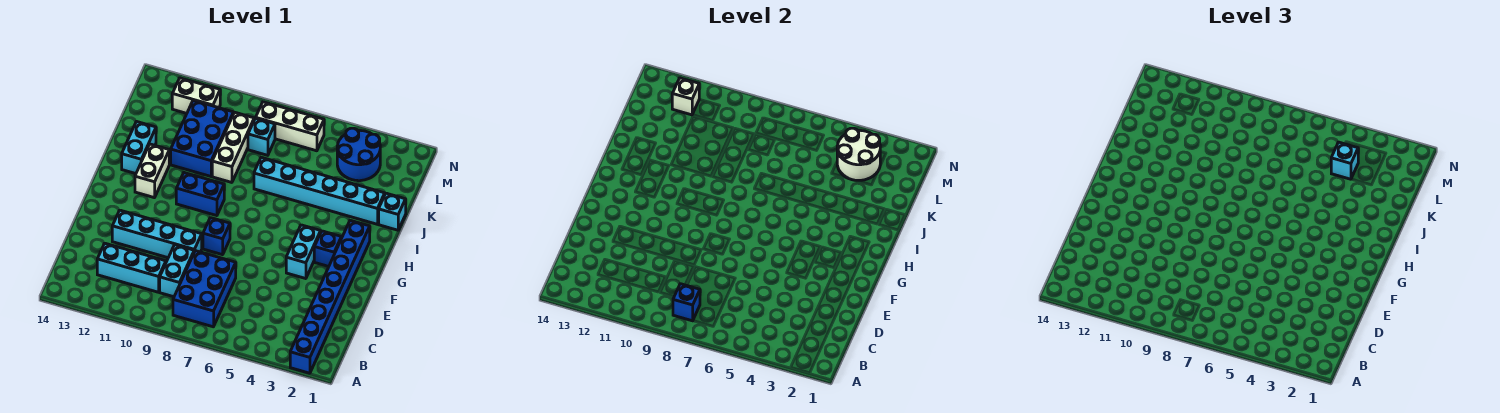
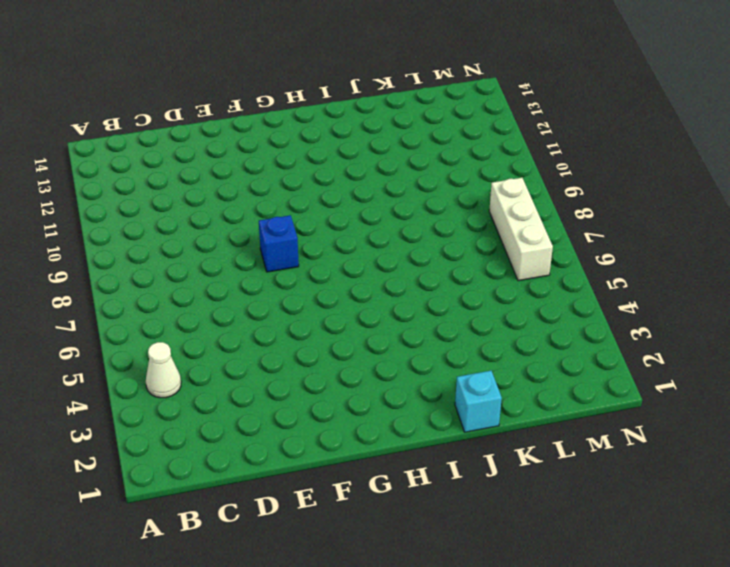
white 1x1 cone [146,342,181,398] -> none
none -> blue 1x8 brick [290,220,370,373]
none -> blue 2x3 brick [173,251,236,327]
none -> cyan 1x2 brick [160,245,194,297]

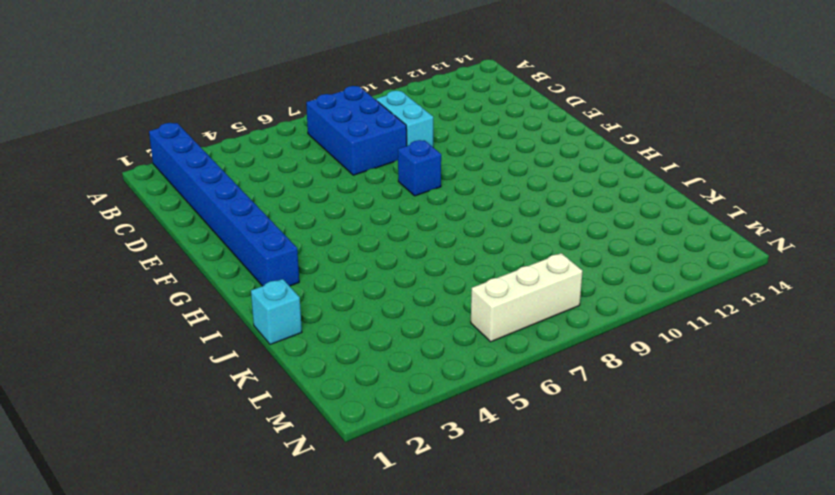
none -> cyan 1x3 brick [97,243,166,292]
none -> cyan 1x4 brick [112,210,202,258]
none -> cyan 1x2 brick [286,225,321,279]

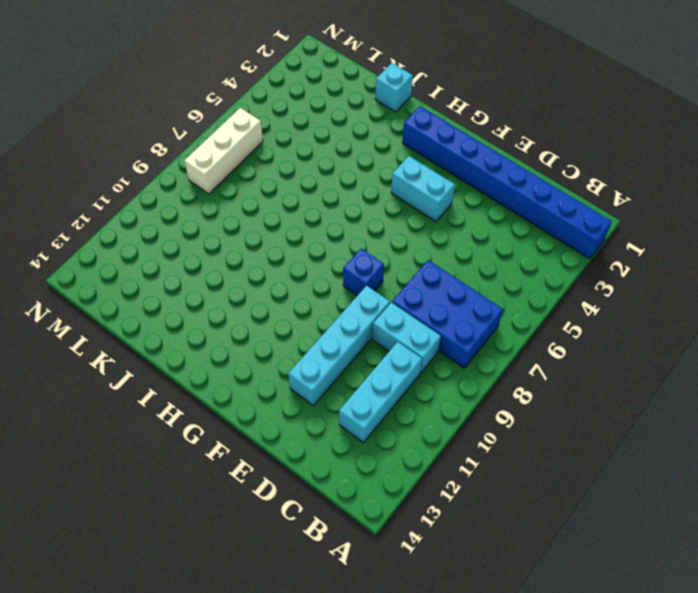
none -> blue 1x1 brick [314,231,341,267]
none -> blue 1x2 brick [176,173,224,216]
none -> white 1x2 brick [135,144,169,198]

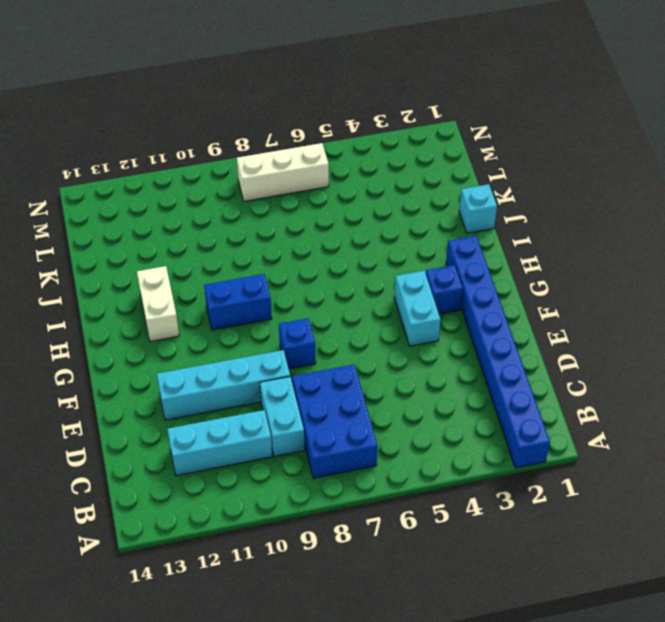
none -> cyan 1x2 brick [122,122,156,174]
none -> cyan 1x6 brick [254,157,385,224]
none -> white 1x3 brick [212,113,254,182]

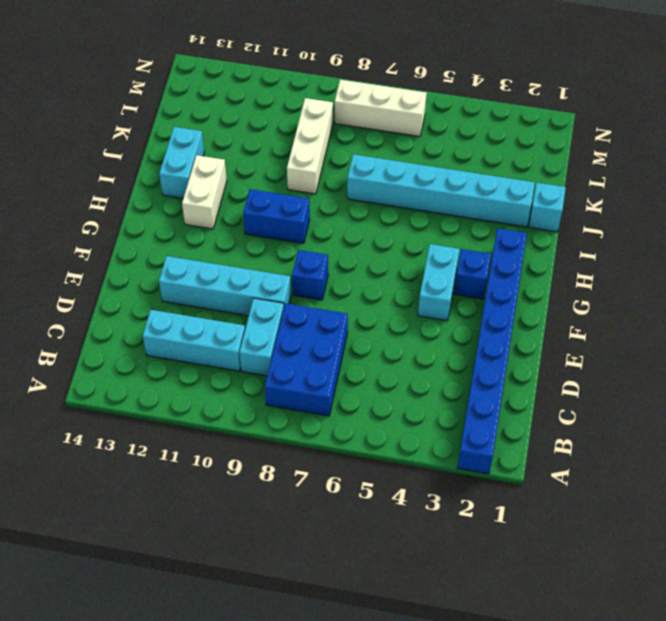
none -> blue 2x3 brick [171,100,233,176]
none -> blue 2x2 round brick [337,128,380,181]
none -> cyan 1x1 brick [248,118,275,155]

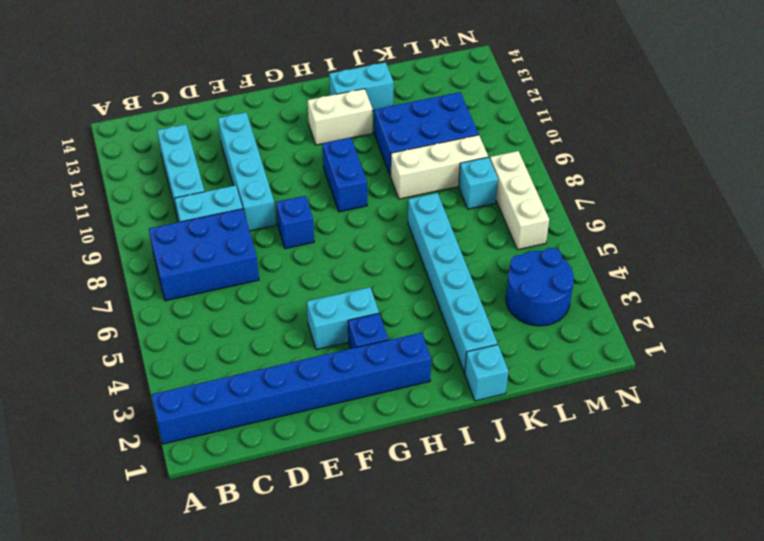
none -> white 1x2 brick [172,78,220,113]
none -> blue 1x1 brick [673,284,700,321]
none -> white 2x2 round brick [837,128,880,180]

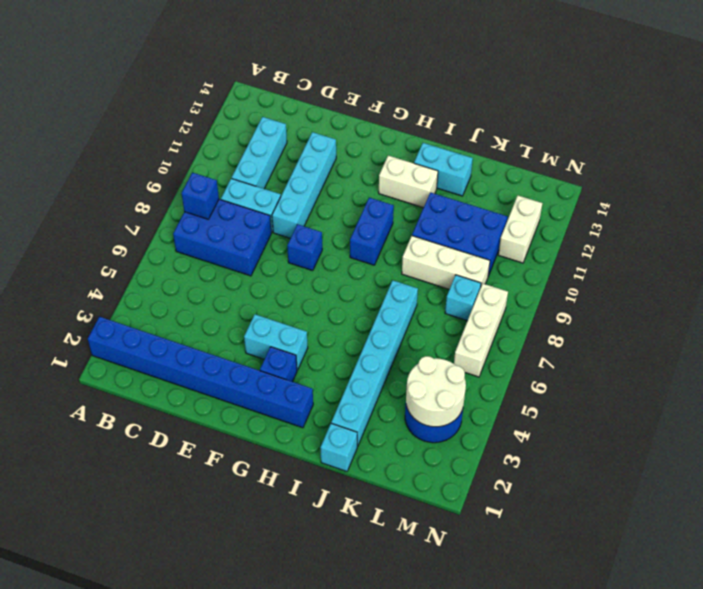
none -> white 1x1 brick [672,78,699,115]
none -> cyan 1x1 brick [1331,142,1358,179]

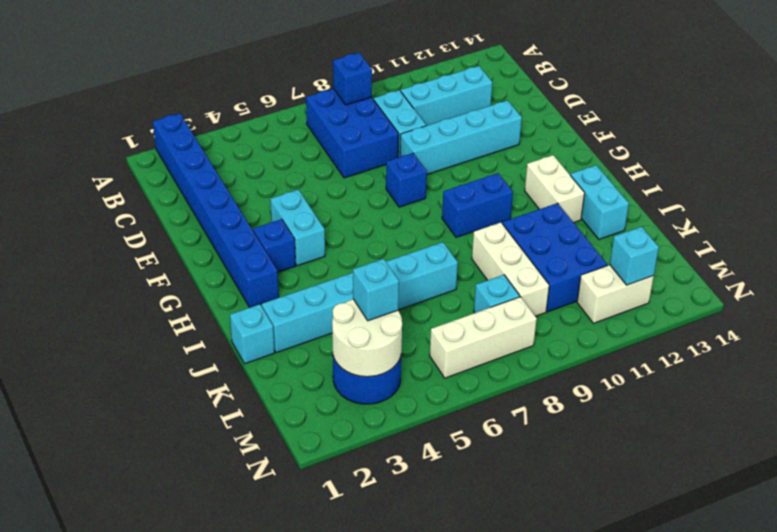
cyan 1x1 brick [610,227,659,285] -> white 1x1 brick [672,78,699,115]

